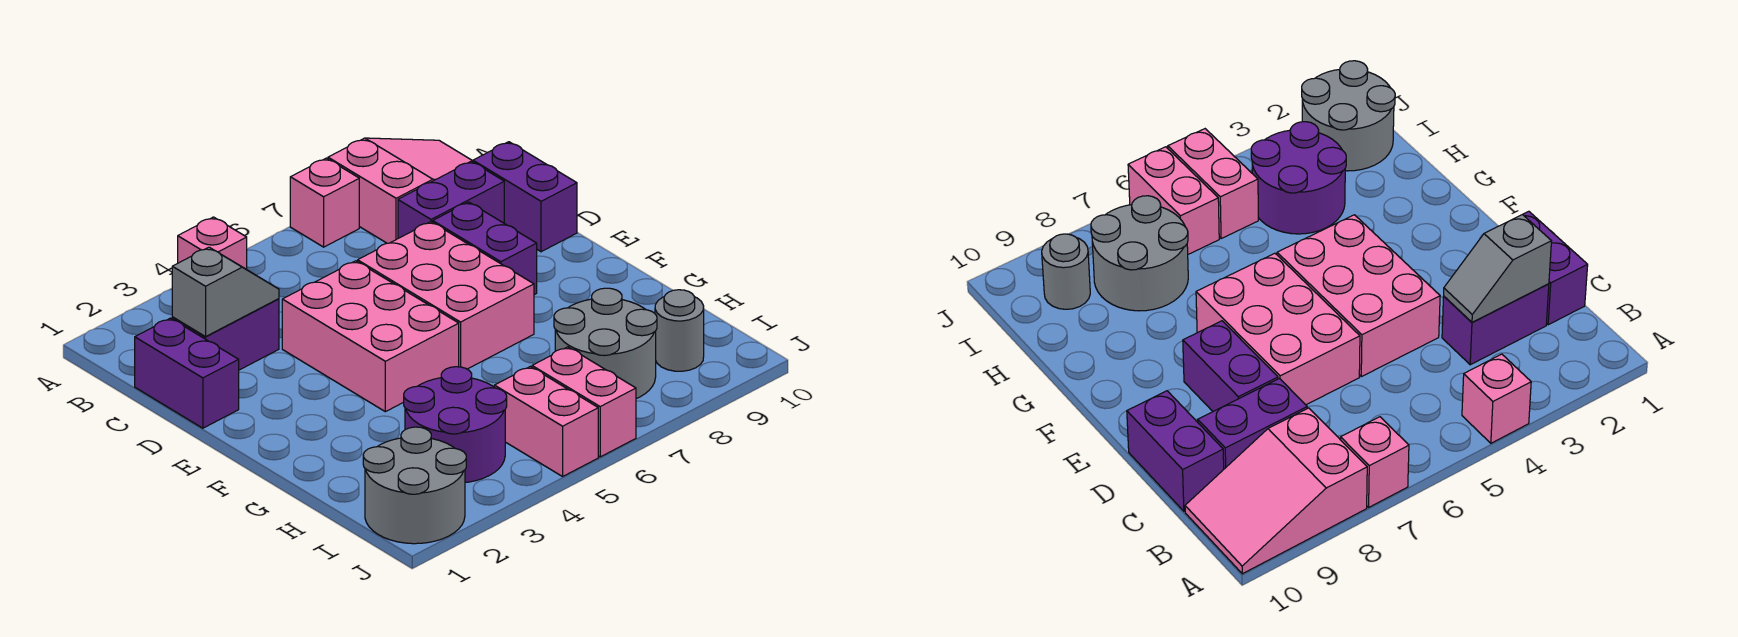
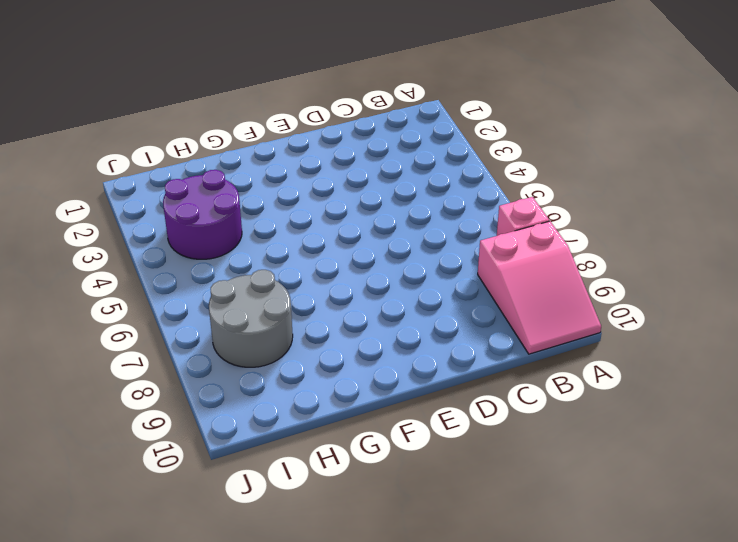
none -> pink 1x1 brick [178,217,247,270]
none -> purple 1x2 brick [135,318,239,428]
none -> purple 1x2 brick [172,299,279,370]

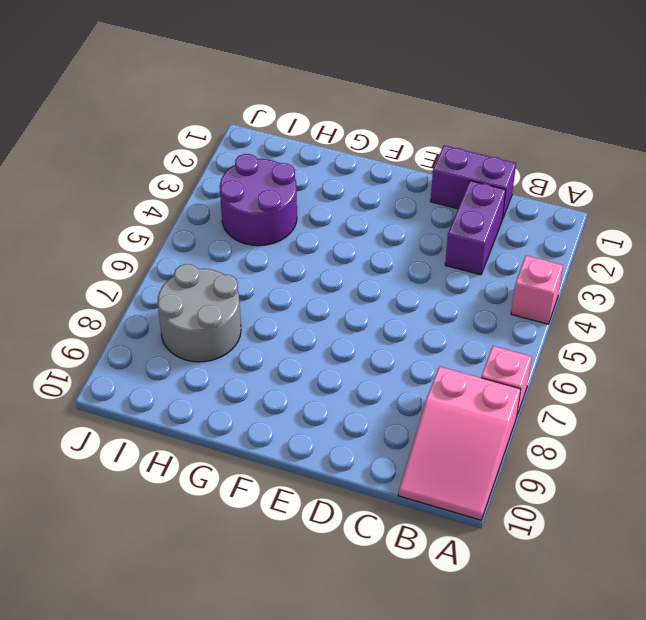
none -> purple 1x2 brick [398,161,504,238]
none -> purple 1x2 brick [473,142,577,252]
none -> pink 2x3 brick [282,261,459,412]

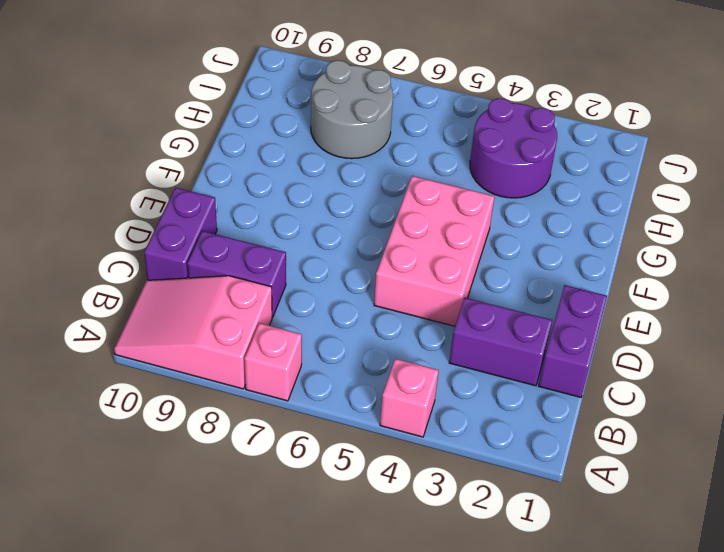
none -> pink 2x3 brick [358,222,534,369]
none -> purple 1x2 brick [433,202,537,295]
none -> grey 2x2 round brick [363,427,466,544]

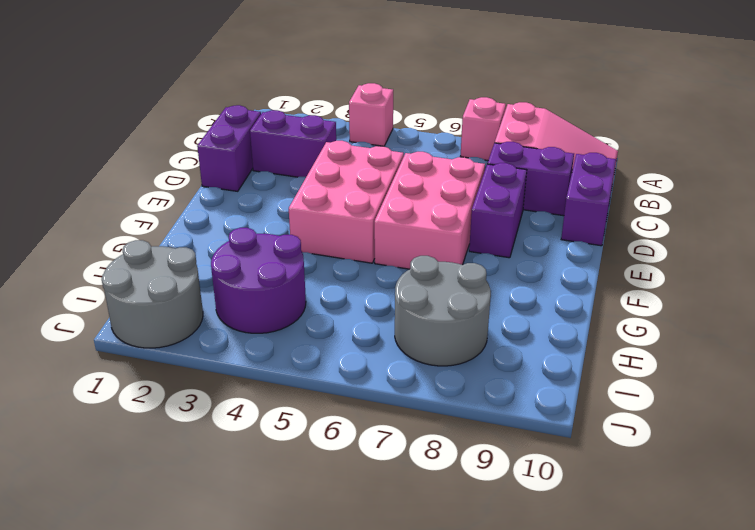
none -> pink 1x2 brick [494,367,598,476]
none -> pink 1x2 brick [532,347,636,457]
none -> grey 1x1 round brick [655,290,704,371]

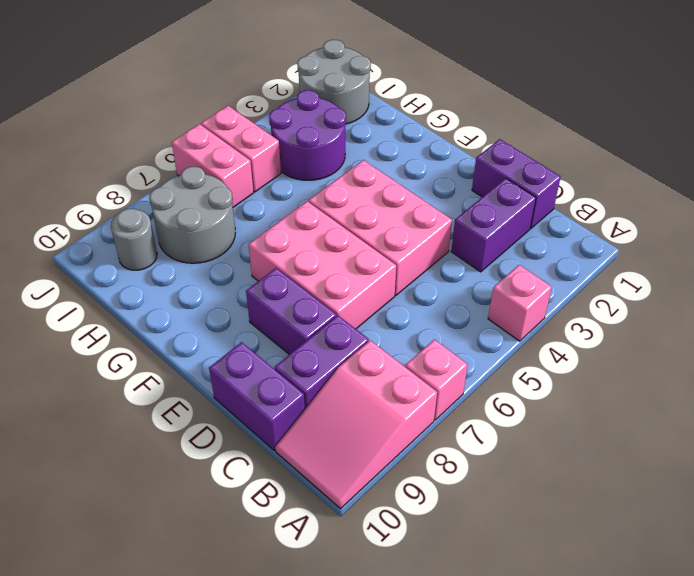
none -> grey 1x2 slope [172,247,279,337]

